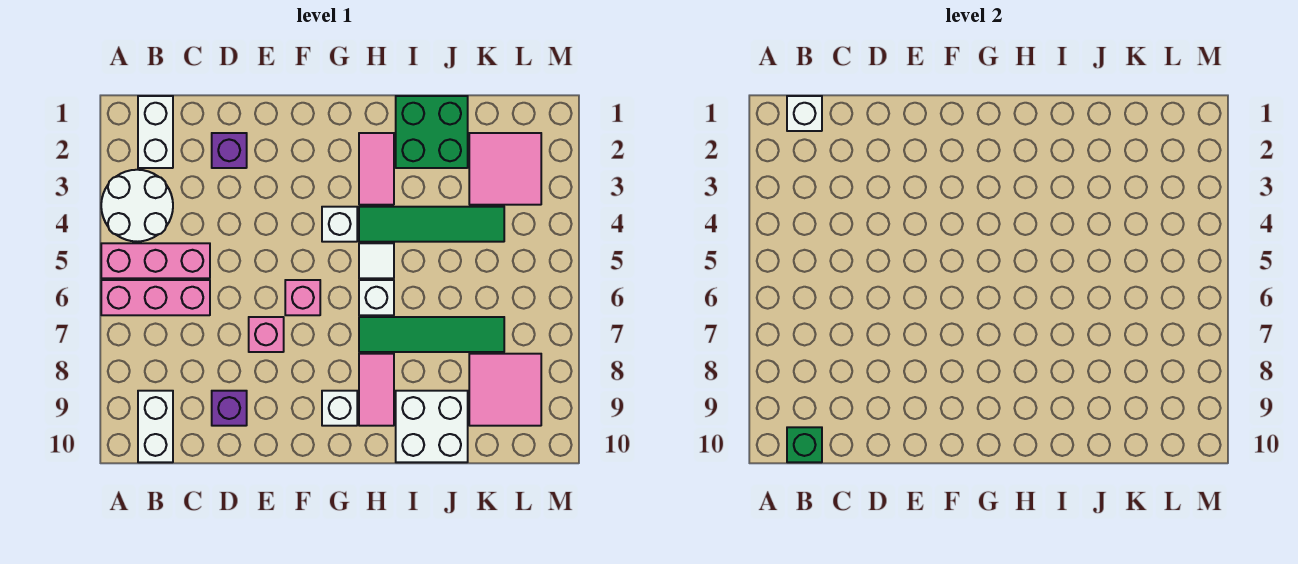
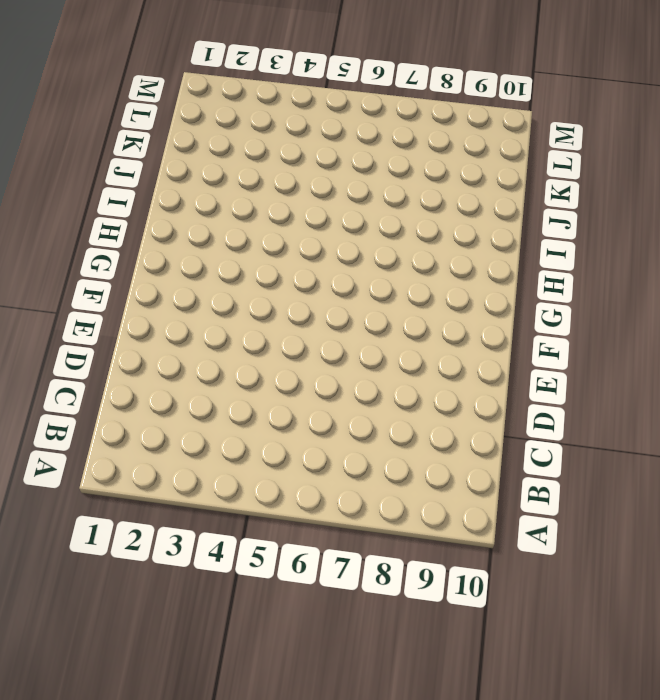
none -> white 2x2 round brick [101,170,173,242]
none -> pink 1x3 brick [101,243,210,278]
none -> pink 1x3 brick [101,280,210,315]

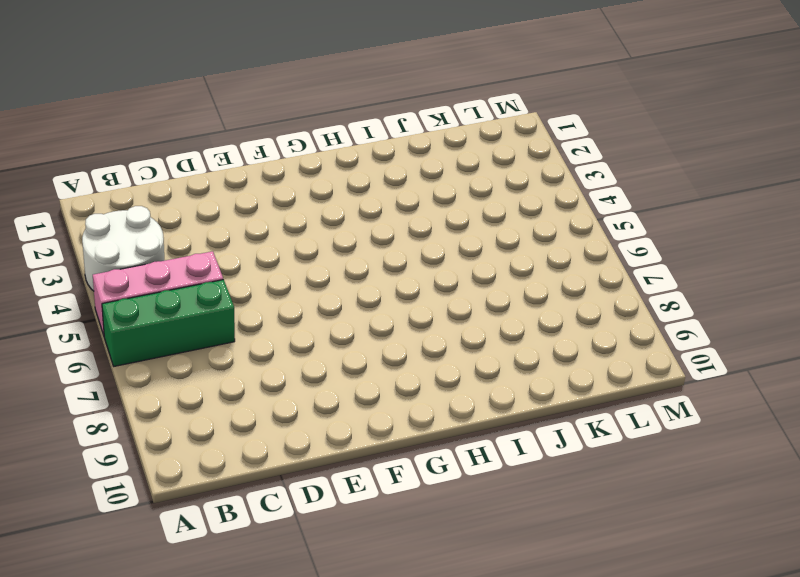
green 1x3 brick [102,280,235,366] -> pink 1x3 brick [101,280,210,315]
none -> white 1x2 brick [138,96,173,168]
none -> white 1x2 brick [138,391,173,462]
none -> purple 1x1 brick [212,133,247,168]

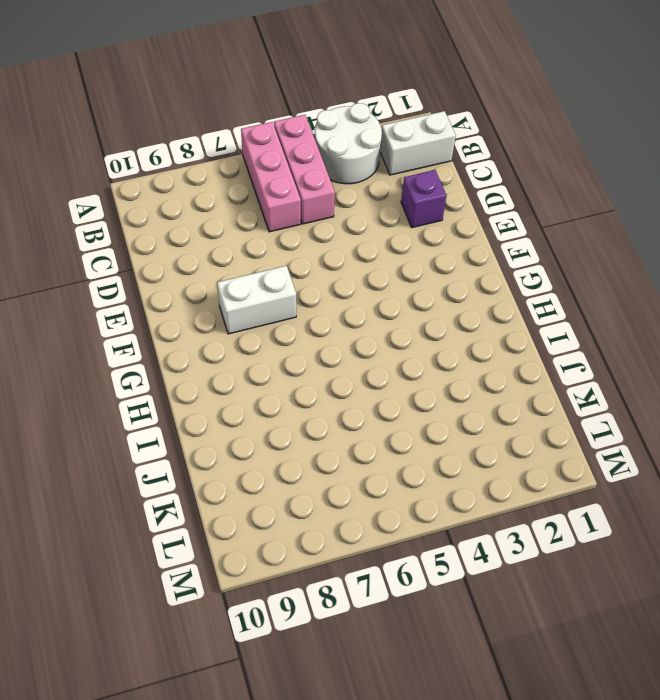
white 1x2 brick [217,266,296,334] -> white 1x2 brick moved to [138,391,173,462]
none -> purple 1x1 brick [212,391,247,426]
none -> pink 1x1 brick [249,317,284,352]
none -> pink 1x1 brick [285,280,320,315]

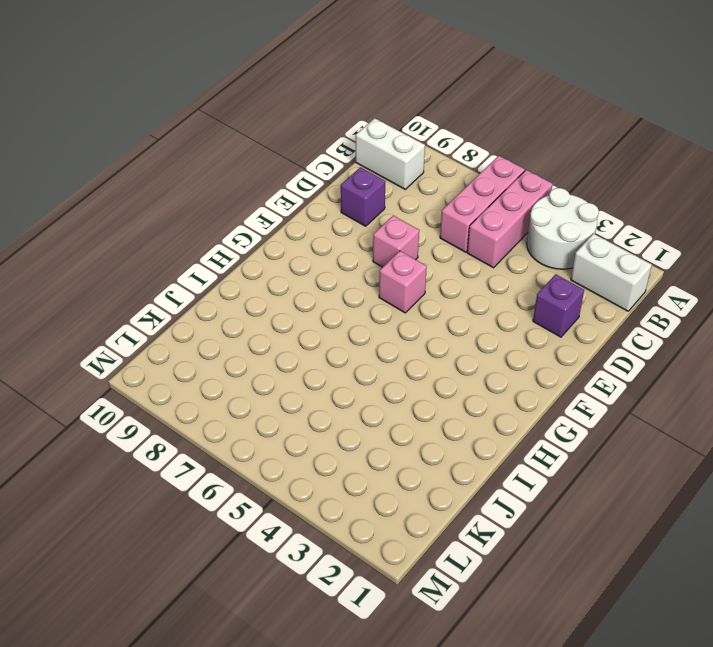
none -> white 1x1 brick [322,207,357,242]
none -> white 1x1 brick [322,391,357,426]
none -> pink 1x2 tile [359,133,394,205]

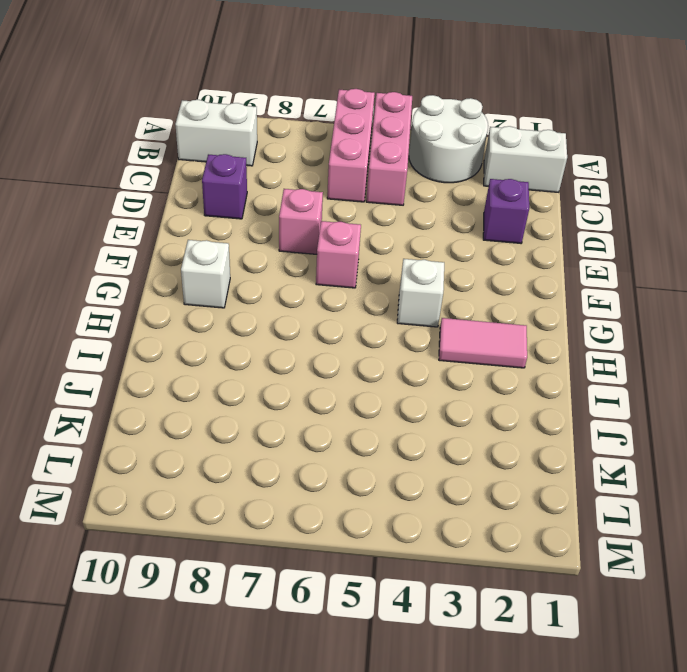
none -> green 1x4 tile [359,207,504,242]
none -> white 1x1 tile [359,243,394,278]
none -> white 1x1 brick [359,280,394,315]

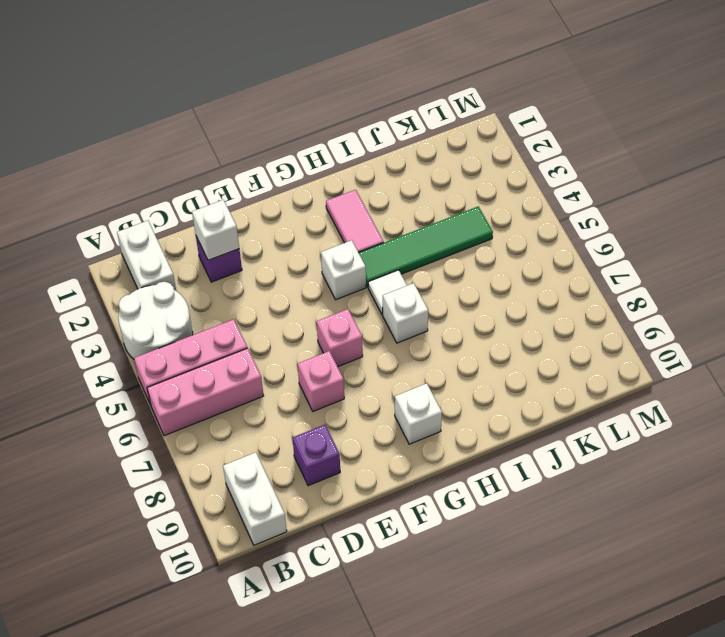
white 1x1 brick [192,200,239,260] -> white 1x1 brick moved to [787,96,822,131]
none -> green 1x4 tile [359,317,504,352]
none -> pink 1x2 tile [359,354,394,426]
none -> green 2x2 brick [396,96,468,168]

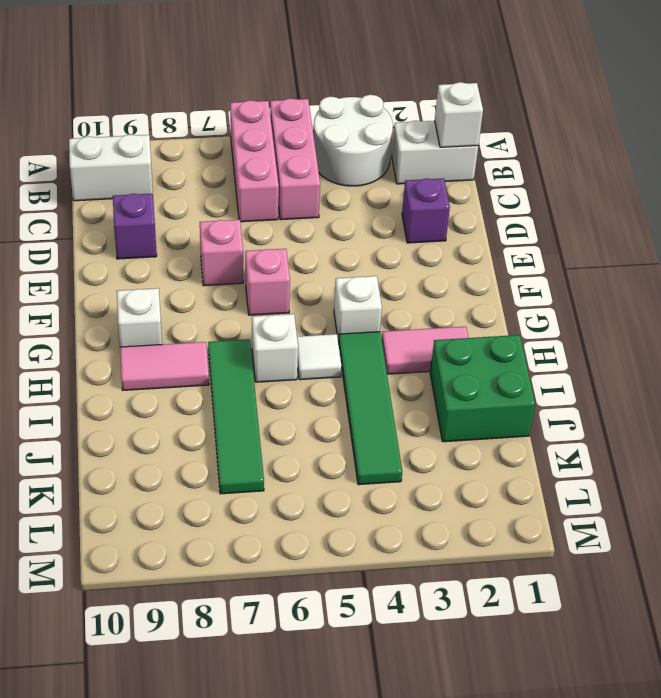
none -> white 2x2 brick [396,391,468,462]
none -> pink 2x2 tile [469,133,541,205]
none -> pink 2x2 tile [469,354,541,426]

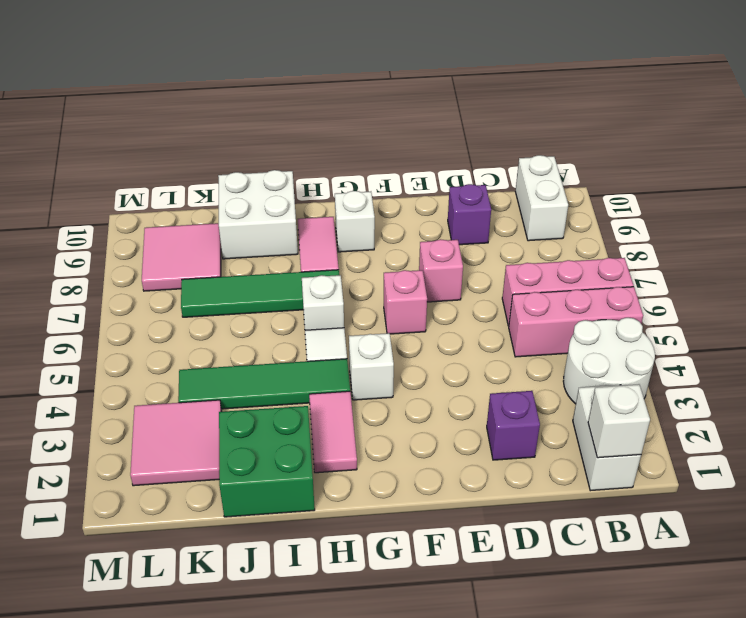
none -> green 1x1 brick [787,427,822,462]

